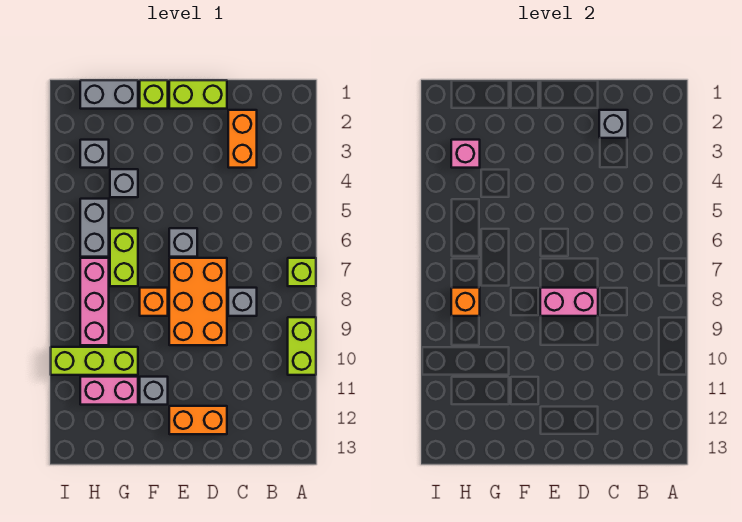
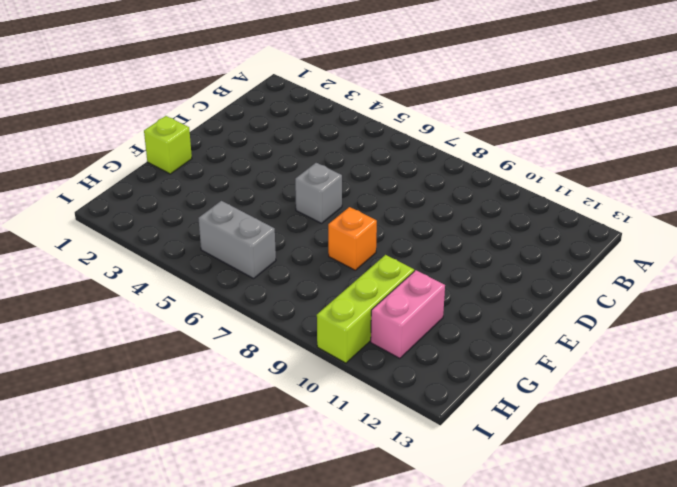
none -> lime 1x1 brick [288,258,316,286]
none -> lime 1x2 brick [288,317,316,375]
none -> orange 1x2 brick [228,110,257,168]

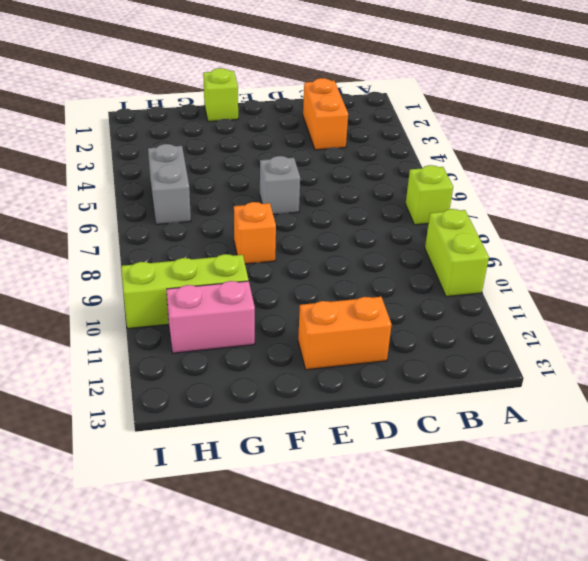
none -> grey 1x1 brick [228,288,257,316]
none -> lime 1x2 brick [169,80,227,109]
none -> orange 2x3 brick [169,258,227,345]

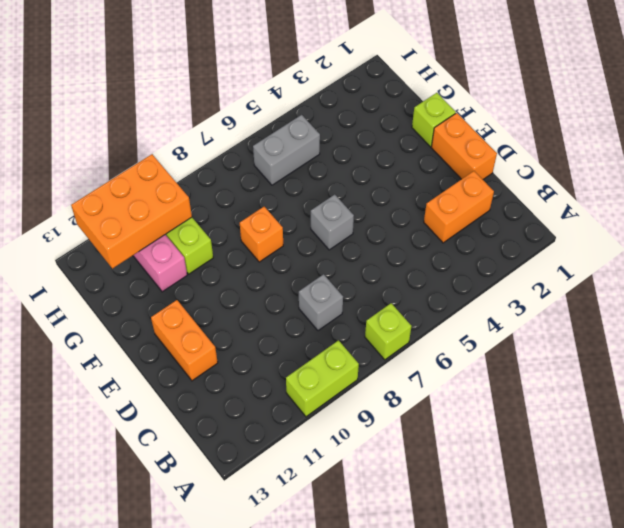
orange 1x2 brick [431,113,497,179] -> lime 1x2 brick [169,80,227,109]
orange 2x3 brick [71,154,192,269] -> orange 2x3 brick moved to [169,258,227,345]
none -> grey 1x1 brick [140,377,168,405]
none -> grey 1x2 brick [80,80,138,109]
none -> grey 1x1 brick [110,169,138,197]

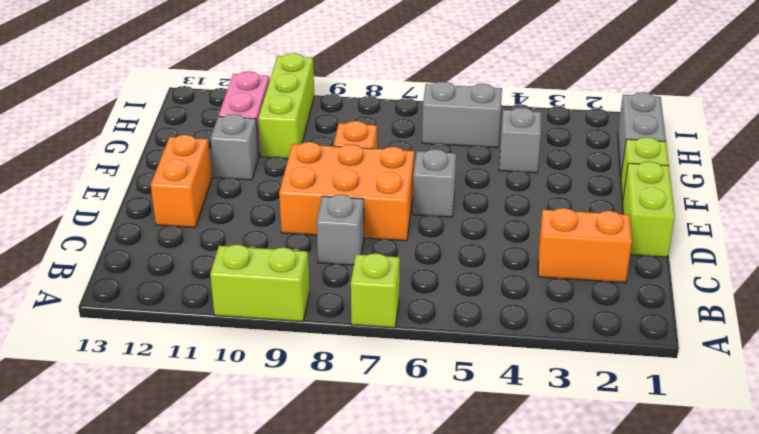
none -> lime 1x2 brick [110,228,138,286]
none -> grey 1x1 brick [80,140,109,168]
none -> pink 1x3 brick [80,258,109,345]

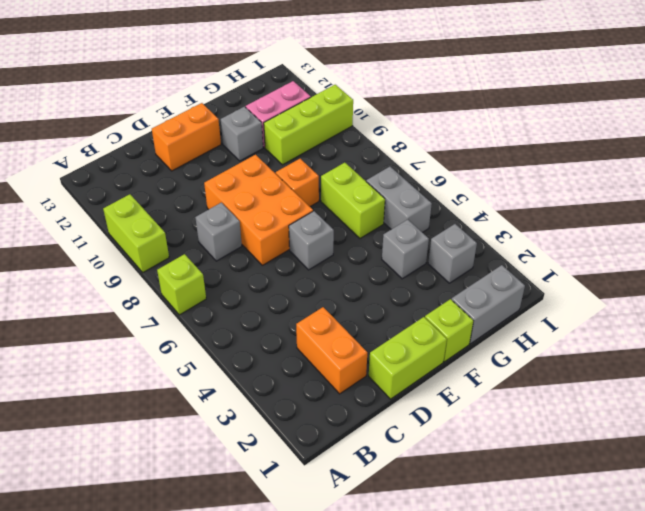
none -> pink 1x3 brick [80,258,109,345]
none -> grey 1x1 brick [599,110,628,138]
none -> pink 1x2 brick [540,288,598,316]

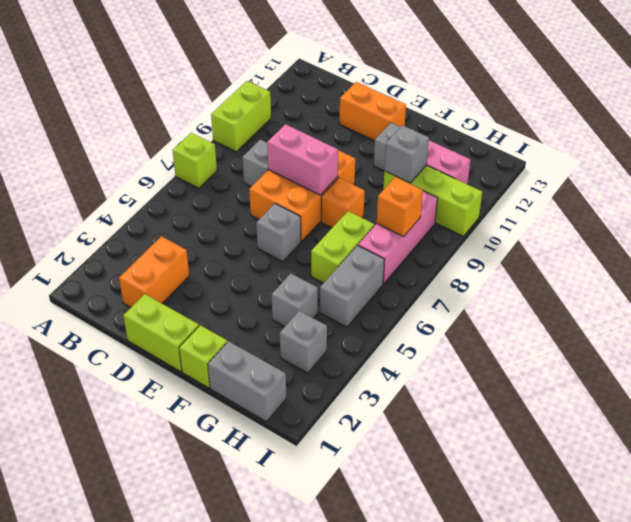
grey 1x1 brick [384,125,429,183] -> grey 1x1 brick moved to [599,110,628,138]
none -> pink 1x1 brick [451,140,480,168]

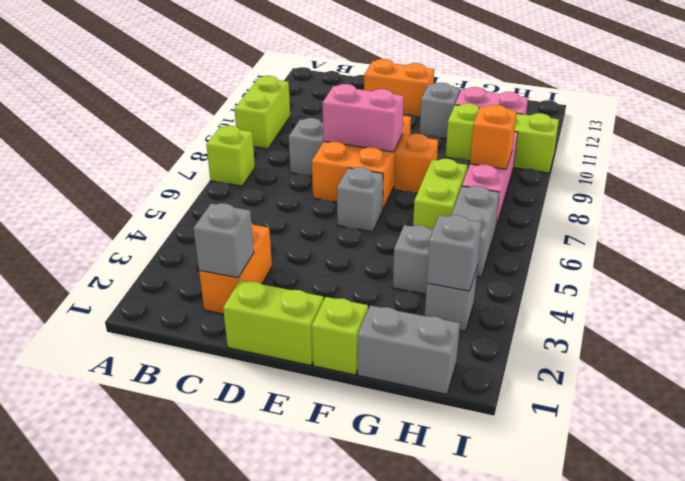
grey 1x1 brick [427,215,482,291] -> pink 1x1 brick [451,140,480,168]

